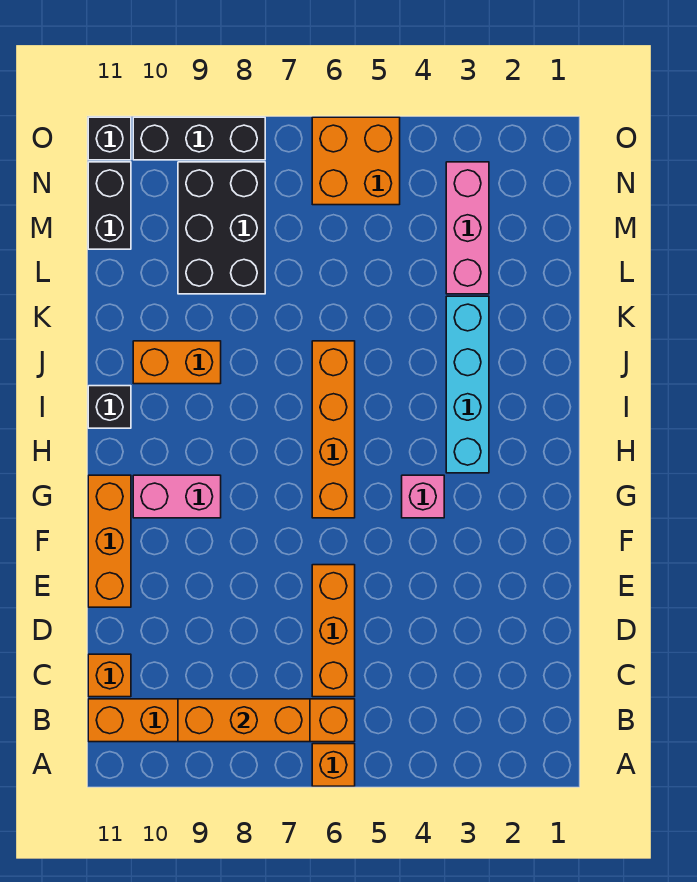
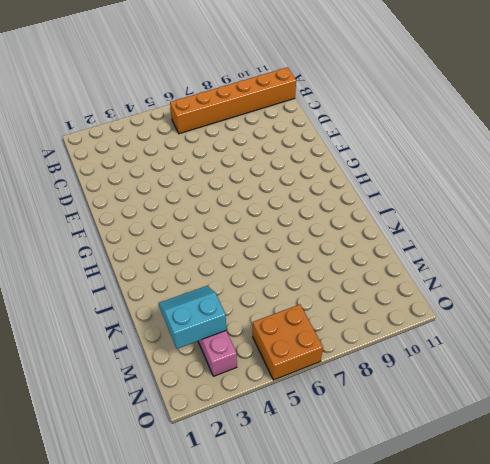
cyan 2x2 slope [159,286,226,349] -> none
none -> orange 1x1 brick [312,744,355,786]
none -> orange 1x3 brick [312,565,355,697]
none -> orange 1x1 brick [88,654,131,697]

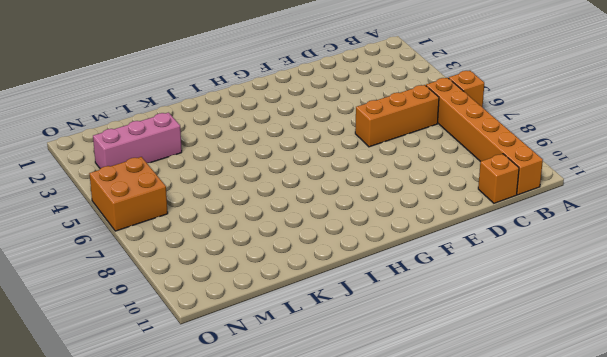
none -> orange 1x3 brick [88,475,131,607]
none -> pink 1x1 brick [402,475,444,518]
none -> orange 1x4 brick [312,341,355,518]

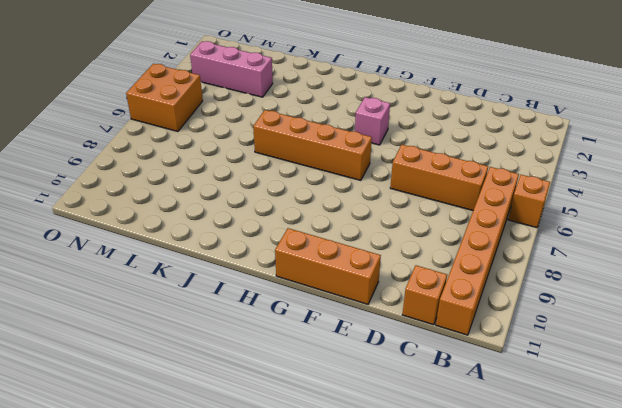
none -> pink 1x2 brick [133,475,221,518]
none -> cyan 1x4 brick [446,296,489,473]
none -> black 1x1 brick [88,386,131,428]

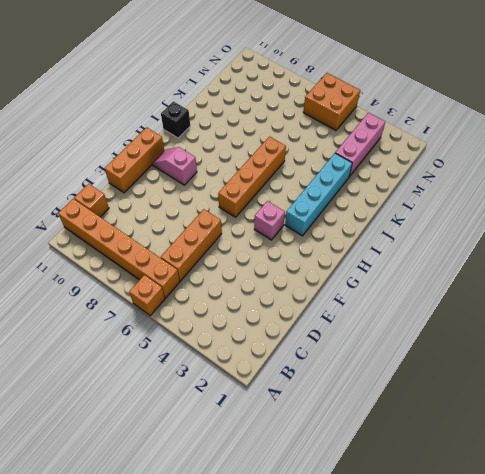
pink 1x2 slope [152,147,197,185] -> pink 1x2 brick [133,475,221,518]
none -> orange 1x2 brick [133,341,221,384]
none -> black 2x3 brick [178,162,265,294]
none -> black 1x2 brick [88,162,131,249]

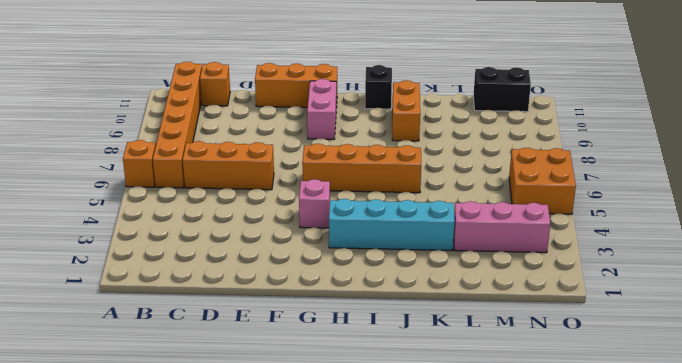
none -> black 2x3 brick [178,162,265,294]
none -> black 1x3 brick [133,117,265,160]
none -> black 1x1 brick [88,117,131,160]

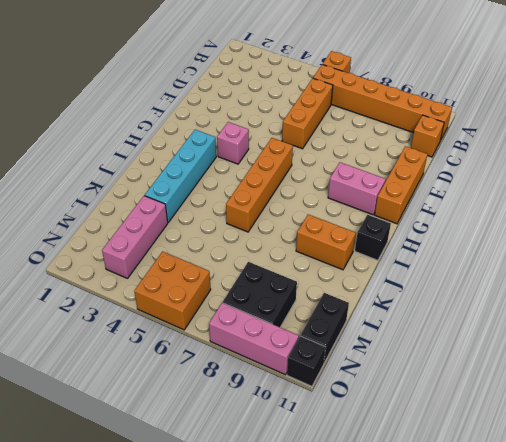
black 2x2 brick [223,262,297,327] -> black 2x3 brick [178,162,265,294]
pink 1x3 brick [209,303,299,375] -> black 1x3 brick [133,117,265,160]
none -> orange 1x3 brick [178,699,310,742]

